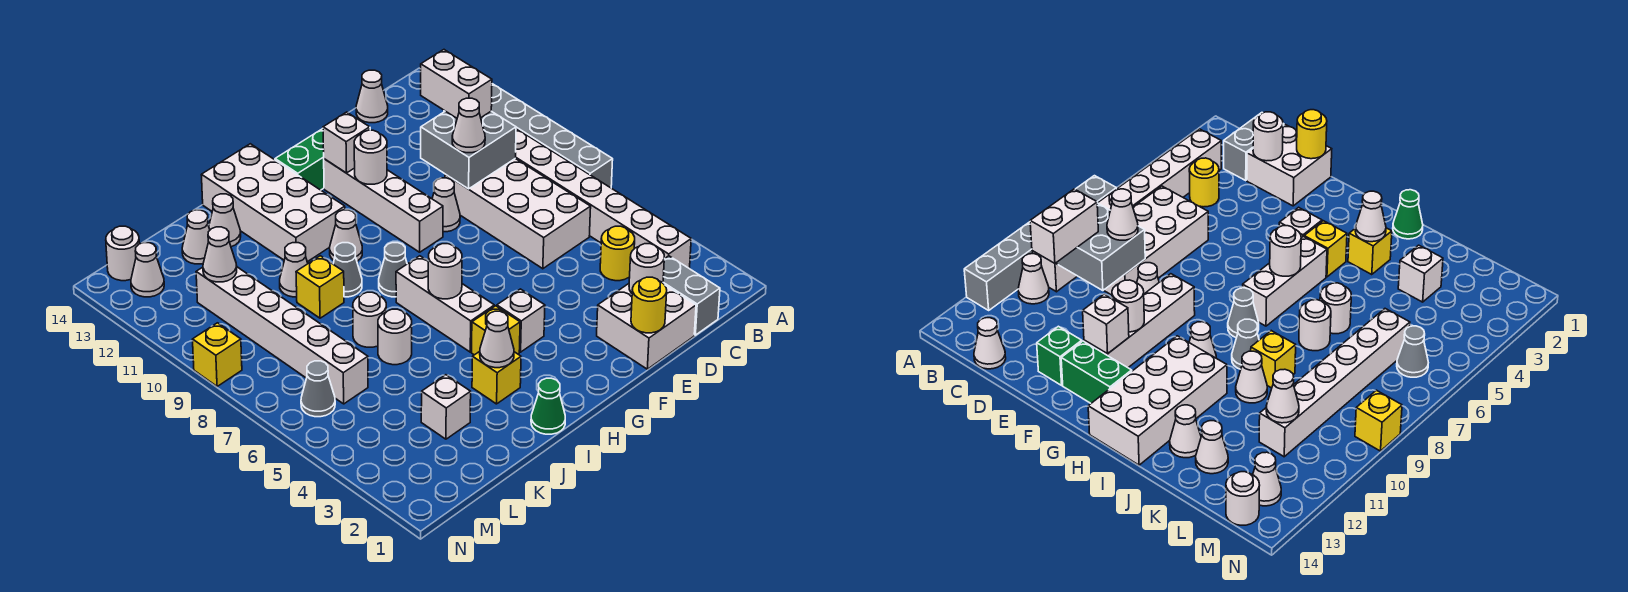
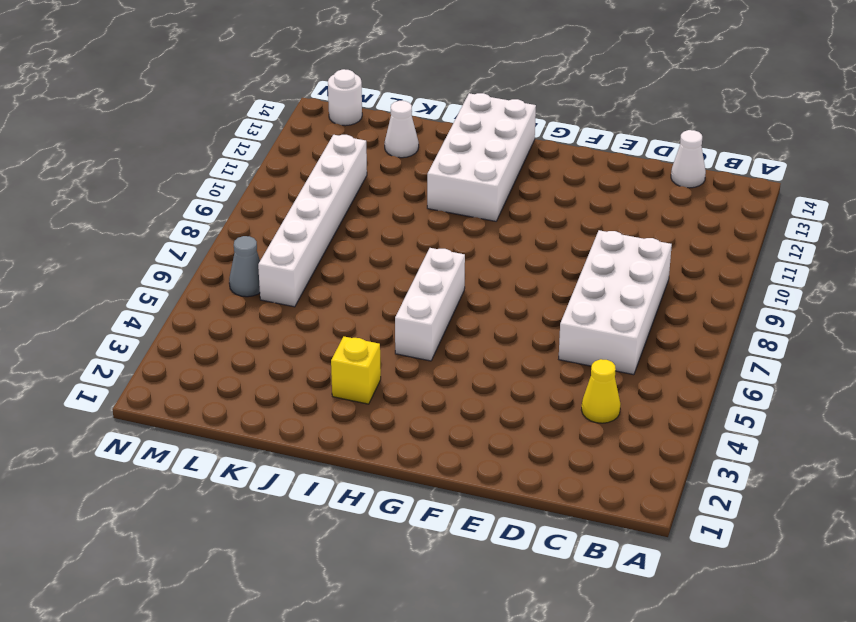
yellow 1x1 cone [582,359,620,423] -> yellow 1x1 round brick [600,226,635,281]
none -> grey 1x6 brick [444,84,613,188]
none -> white 1x8 brick [516,129,691,269]
none -> white 1x1 cone [1018,254,1049,304]
none -> grey 1x2 brick [663,256,720,335]

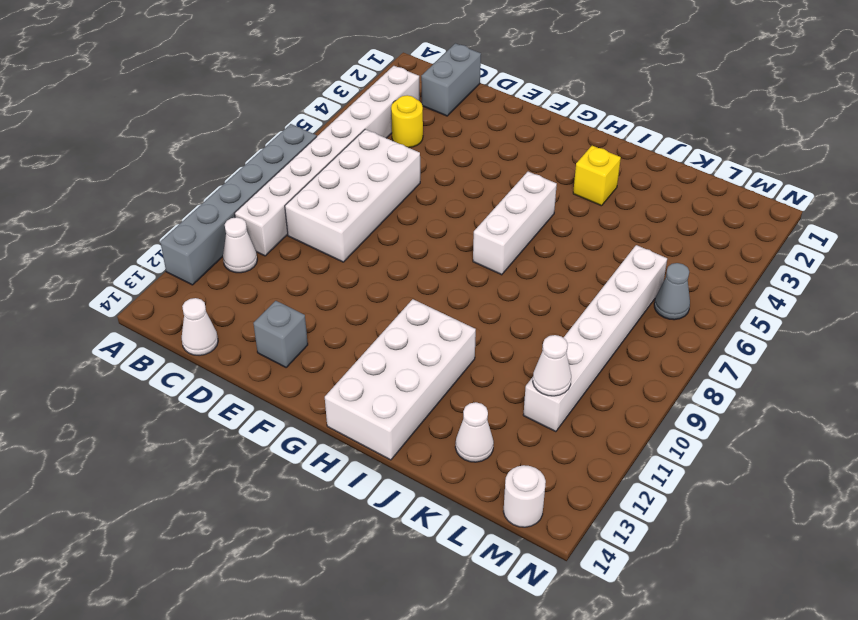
grey 1x1 brick [253,301,308,367] -> green 1x1 brick [1037,326,1082,385]
none -> white 2x2 brick [597,284,696,369]
none -> white 1x1 cone [432,178,460,232]
none -> white 1x4 brick [324,159,443,252]
none -> green 1x2 brick [275,129,324,190]

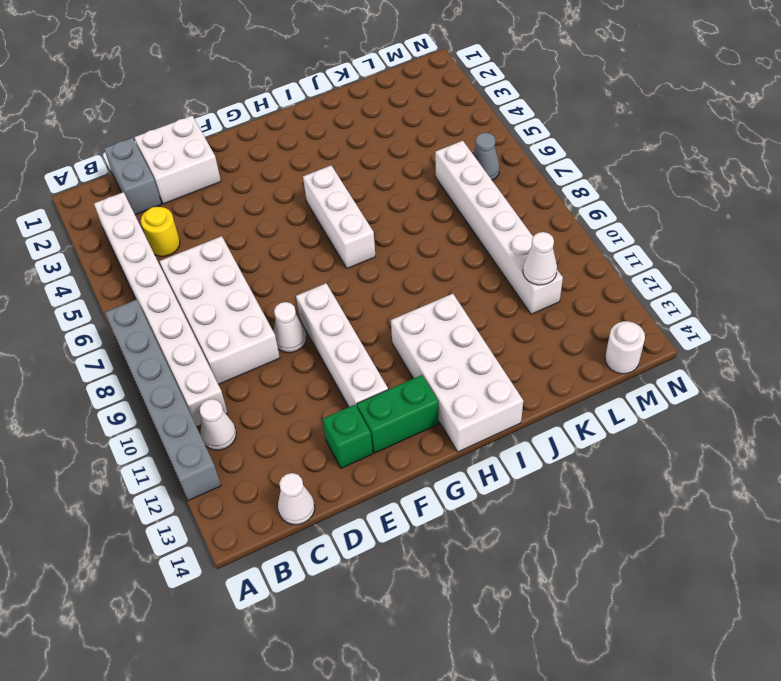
none -> white 1x1 brick [497,289,545,352]
none -> yellow 1x1 brick [472,306,520,355]
none -> grey 1x1 cone [379,243,407,297]
none -> white 1x1 cone [330,210,362,261]

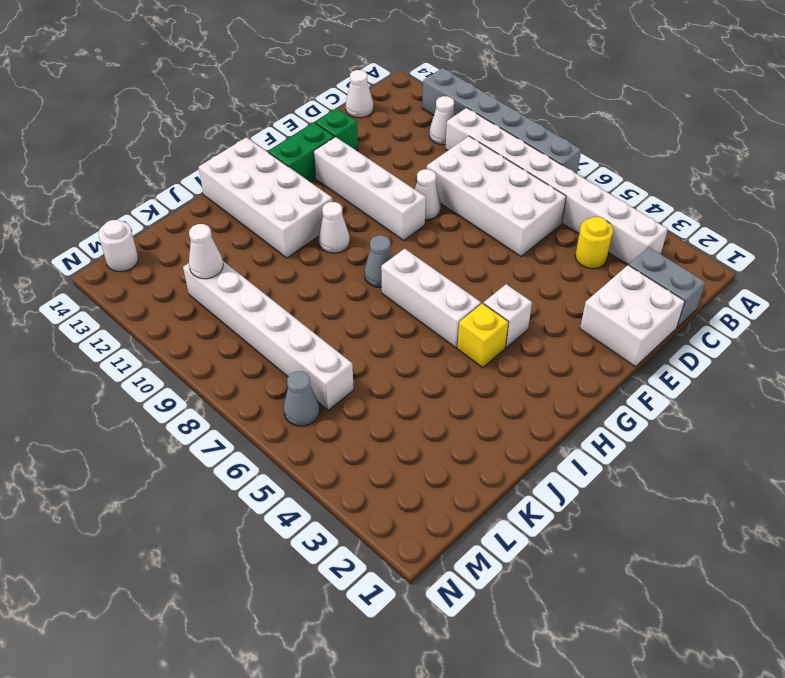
none -> green 1x1 cone [531,378,565,434]
none -> yellow 1x1 brick [472,351,521,404]
none -> grey 1x1 cone [333,243,362,297]
none -> white 1x1 round brick [378,309,412,365]

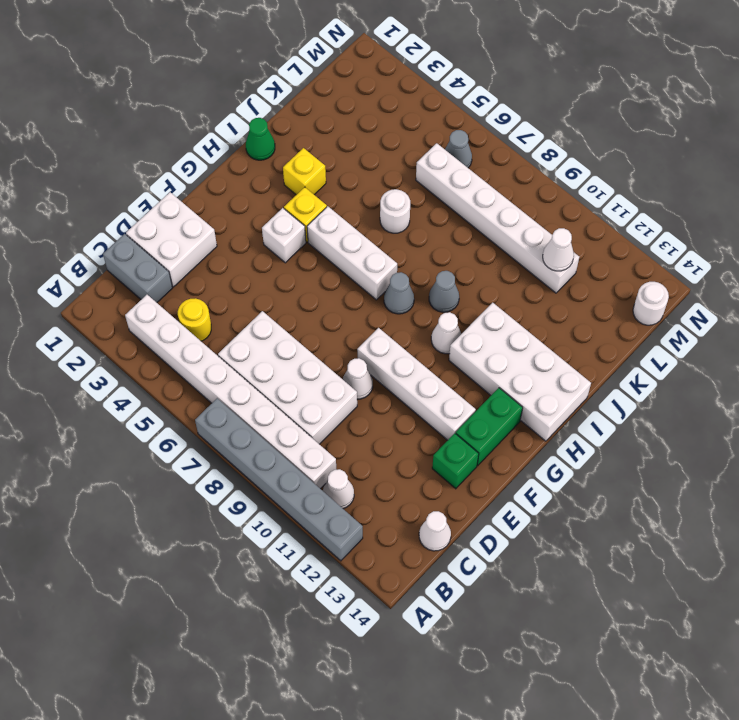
none -> white 1x1 round brick [353,292,386,347]
none -> yellow 1x1 brick [296,256,344,318]
none -> white 1x1 cone [280,243,308,297]
none -> white 1x1 cone [209,194,241,247]

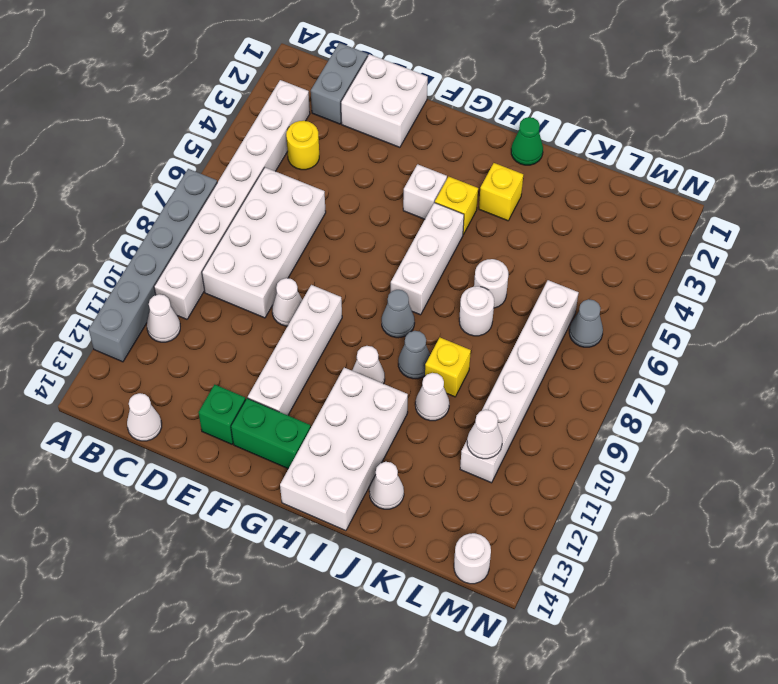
none -> white 1x1 brick [421,375,471,439]
none -> white 1x1 cone [182,210,210,264]
none -> white 1x1 cone [131,243,164,297]
none -> yellow 1x1 brick [193,323,242,386]

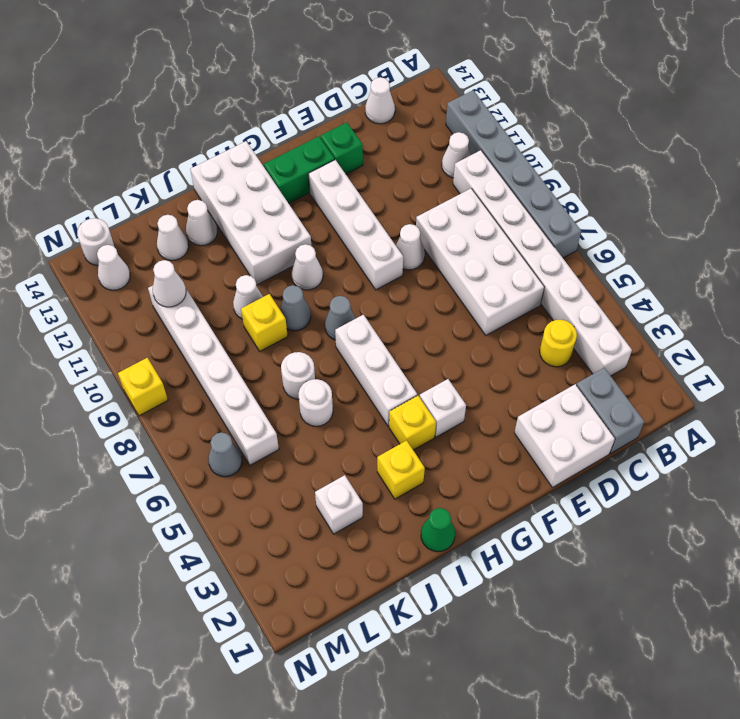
none -> grey 2x2 brick [421,111,516,189]
none -> white 1x1 round brick [629,244,664,293]
none -> yellow 1x1 round brick [631,277,667,333]
none -> white 1x1 round brick [354,130,387,184]

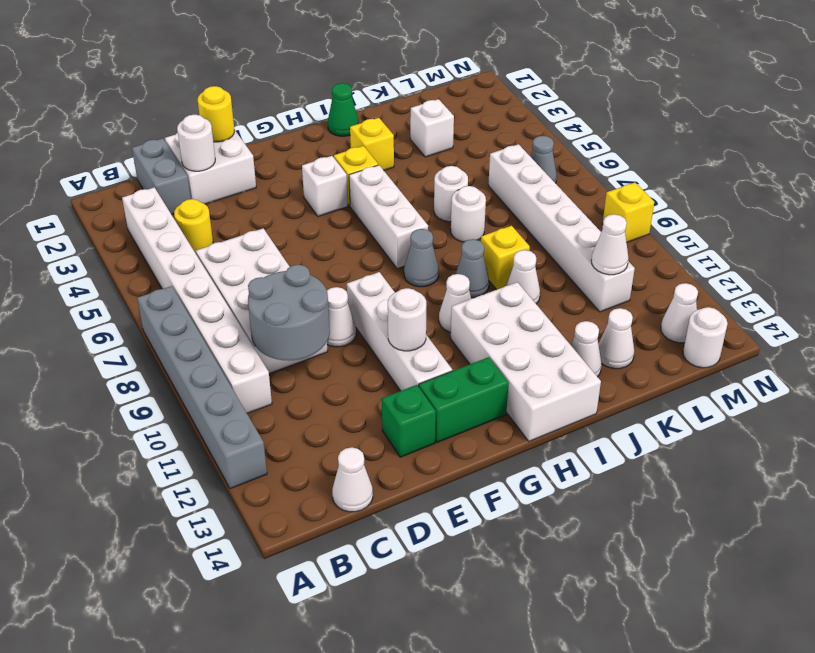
grey 2x2 round brick [248,265,330,361] -> grey 2x2 brick [421,111,516,189]
none -> white 1x1 cone [1018,254,1049,304]
none -> white 1x1 brick [323,112,370,173]
none -> white 1x1 round brick [428,244,462,299]
none -> white 1x1 cone [480,311,514,368]

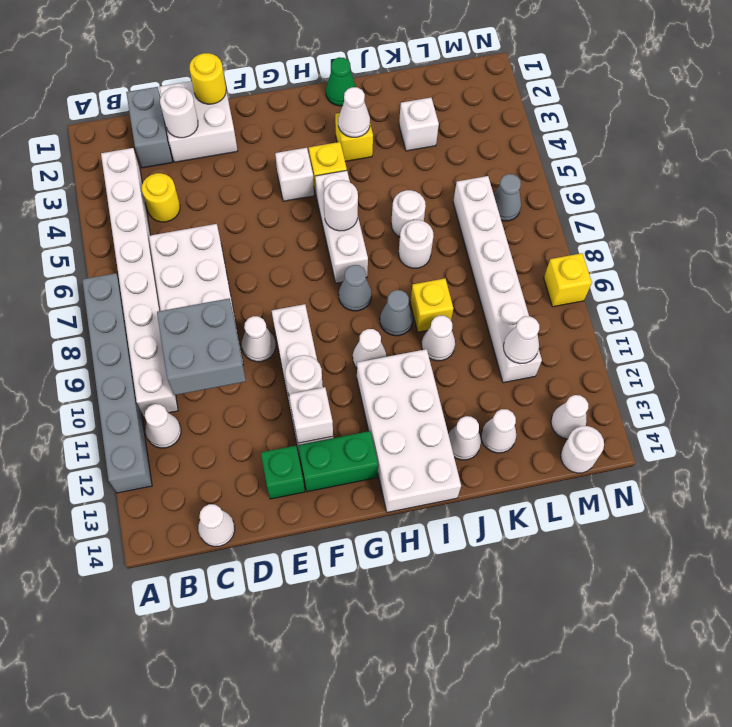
none -> white 1x2 brick [421,50,492,118]
none -> white 1x1 cone [452,98,485,153]

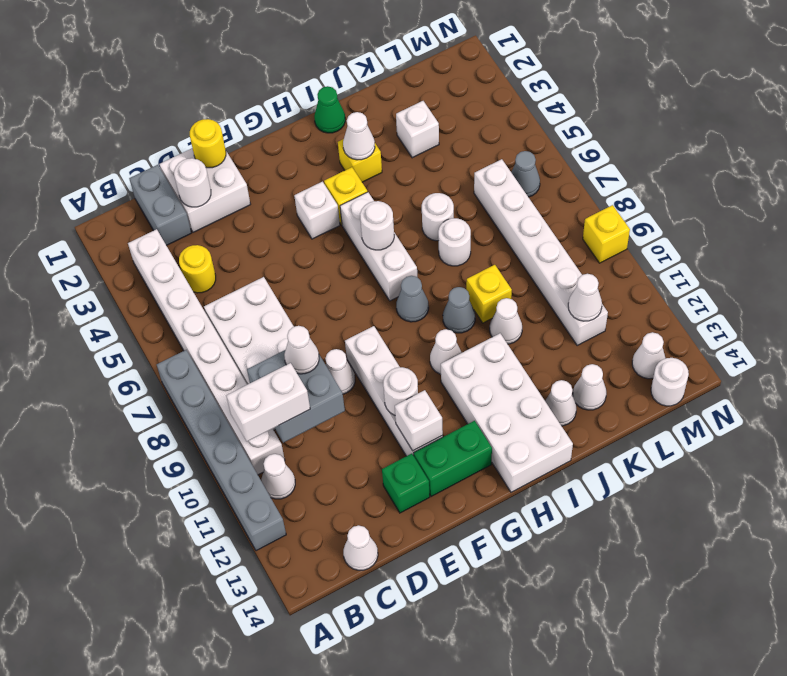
white 1x2 brick [226,363,310,441] -> white 1x2 brick turned to [421,50,492,118]

